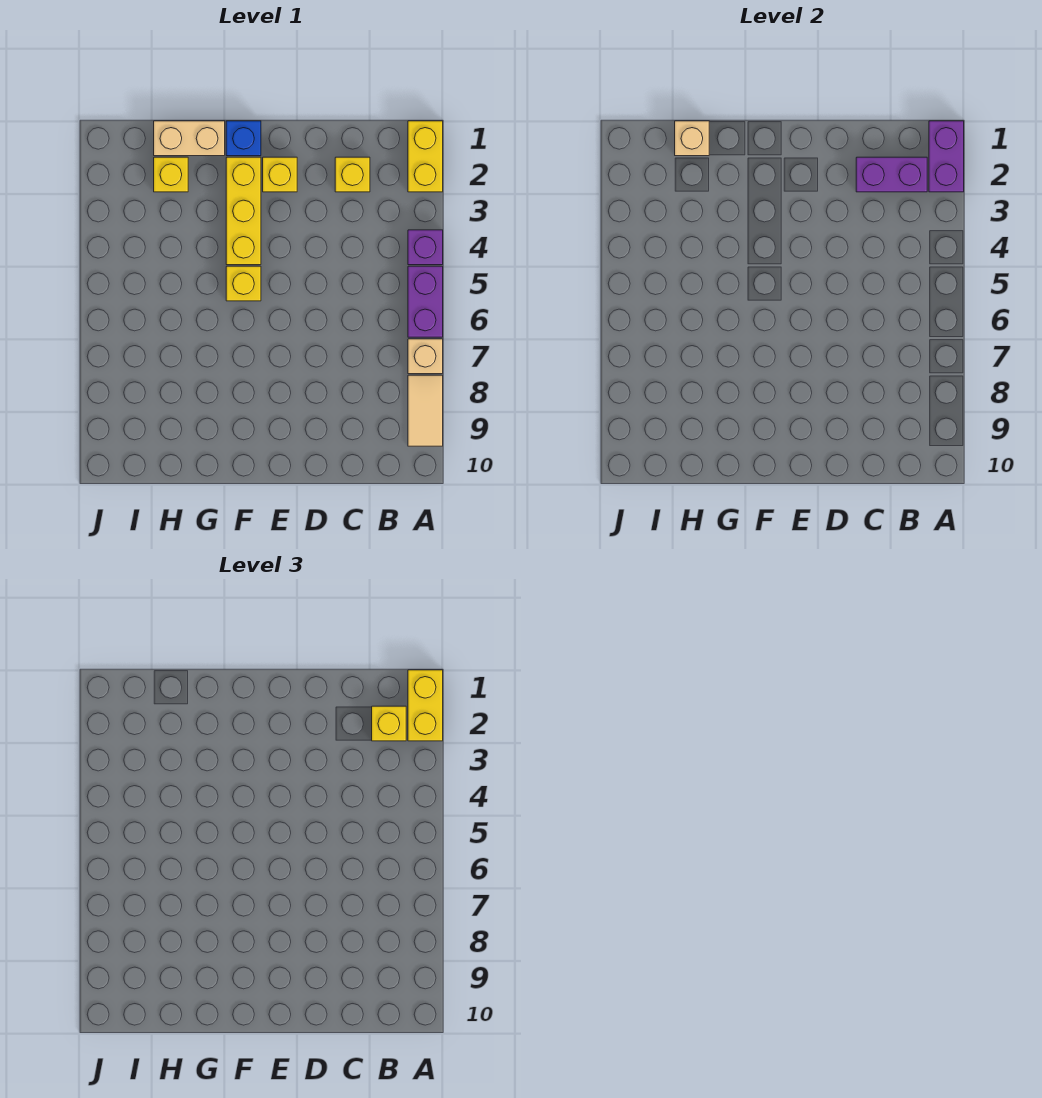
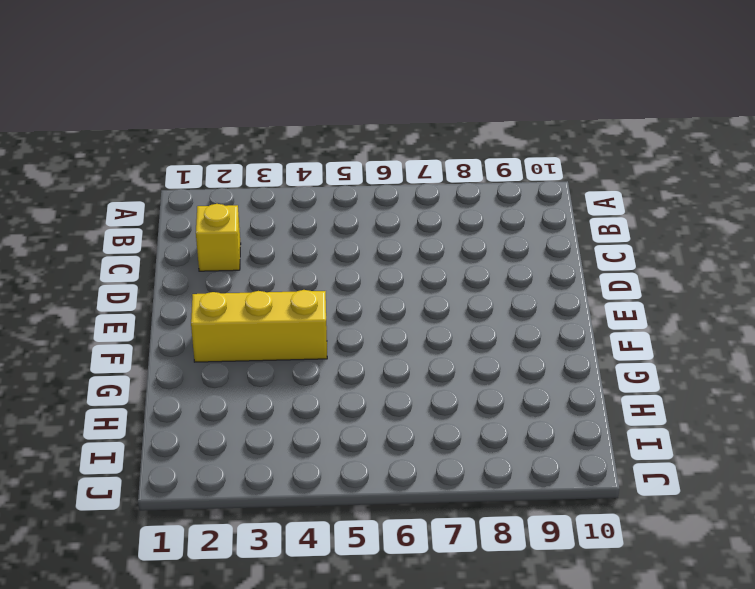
none -> yellow 1x2 brick [408,121,443,192]
none -> purple 1x1 brick [408,230,443,265]
none -> purple 1x2 brick [408,266,443,337]

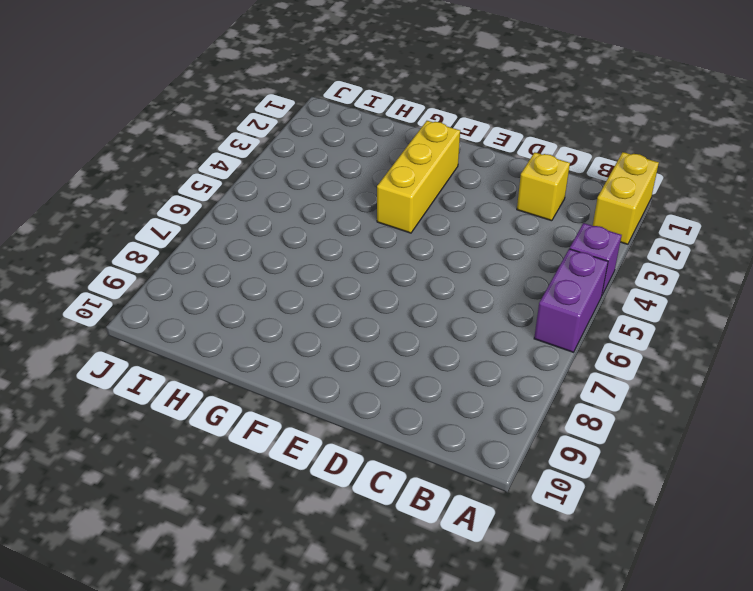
none -> tan 1x1 brick [408,339,443,374]
none -> tan 1x2 tile [408,375,443,446]
none -> yellow 1x1 brick [263,157,297,192]

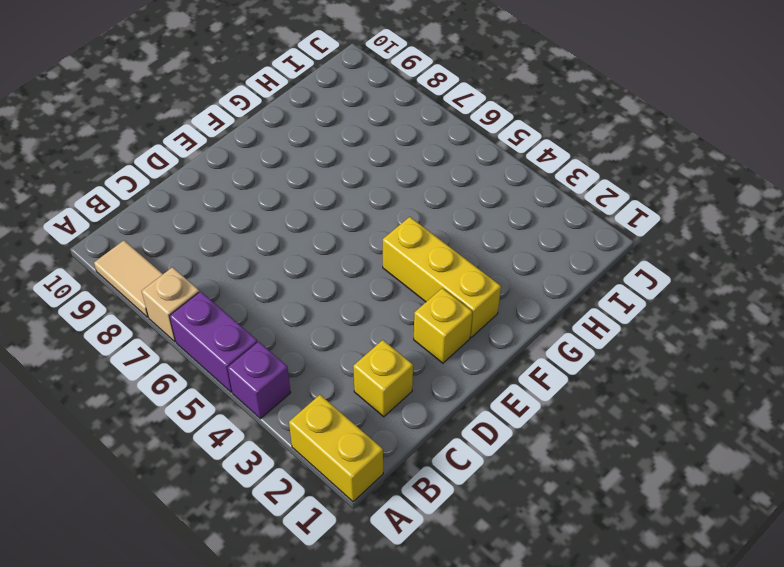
none -> blue 1x1 brick [226,121,261,156]
none -> yellow 1x1 brick [226,266,261,301]
none -> tan 1x2 brick [154,121,225,156]

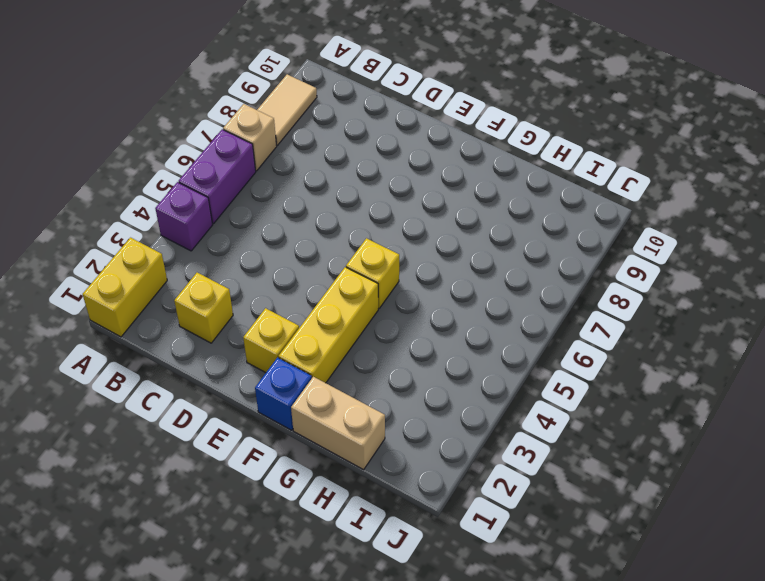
none -> yellow 1x1 brick [154,157,188,192]
none -> purple 1x2 brick [929,121,964,192]
none -> purple 1x2 brick [856,157,927,192]

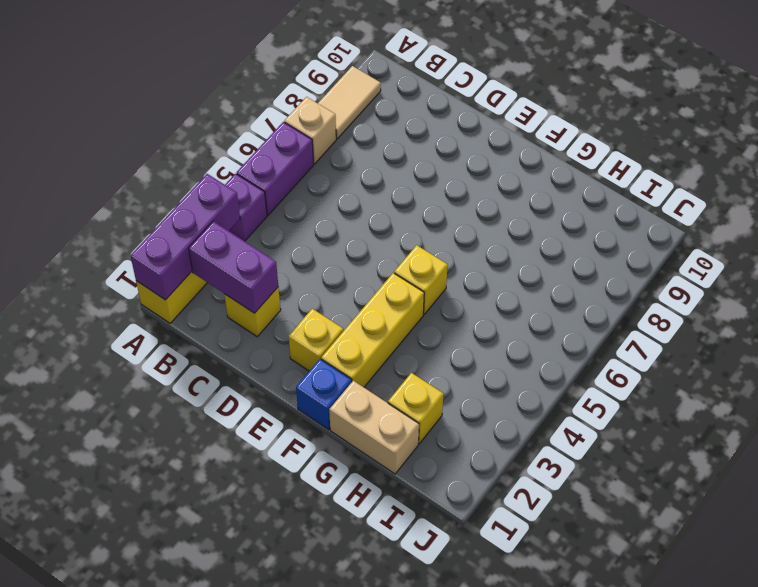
purple 1x3 brick [131,174,240,300] -> purple 1x2 brick [929,121,964,192]
none -> tan 1x1 brick [675,121,709,156]
none -> yellow 1x2 brick [408,670,443,741]
none -> yellow 1x1 brick [372,706,406,741]

